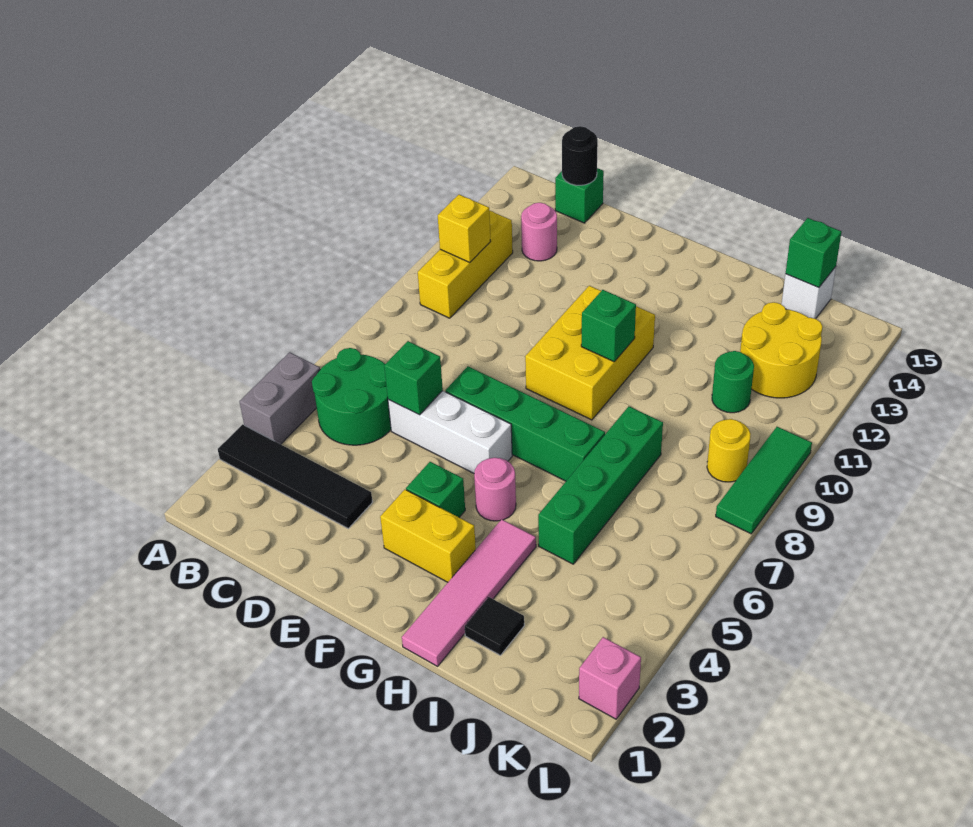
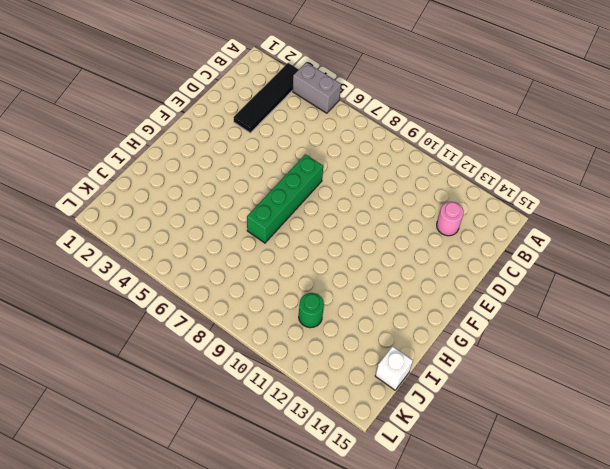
none -> green 2x2 round brick [312,348,391,445]
none -> yellow 1x3 brick [418,211,513,318]
none -> green 1x1 brick [555,168,604,223]

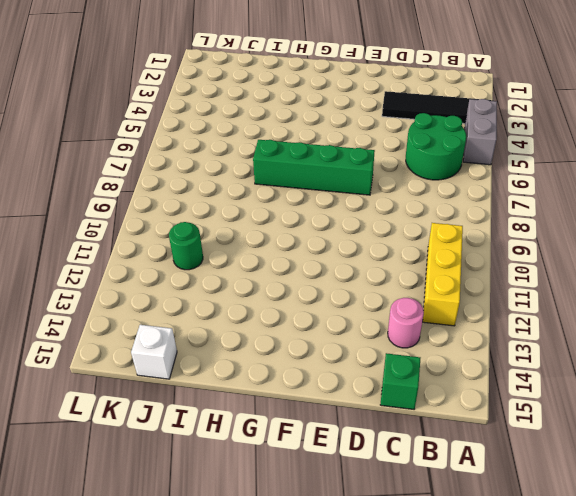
none -> white 1x3 brick [388,391,512,473]
none -> yellow 1x2 brick [380,490,476,582]
none -> green 1x1 brick [406,462,465,517]

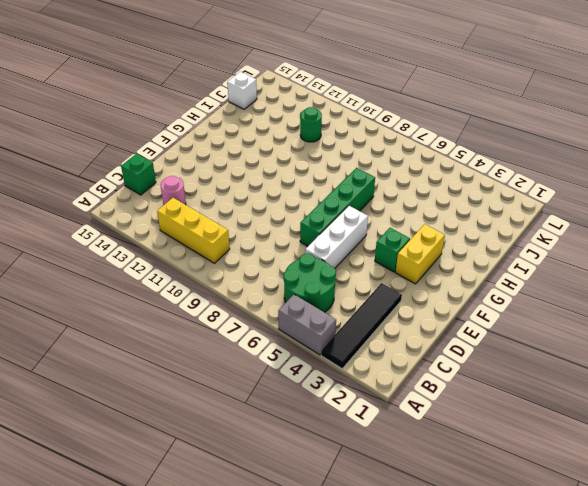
none -> yellow 2x3 brick [525,286,655,420]
none -> pink 1x1 round brick [474,458,516,521]
none -> pink 1x4 tile [402,519,536,666]

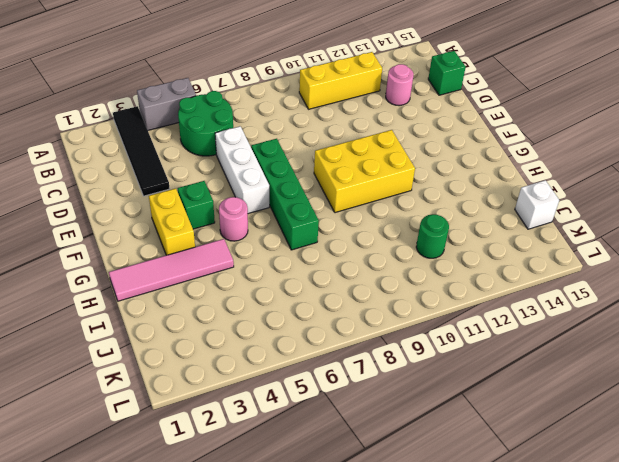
none -> black 1x1 tile [465,597,524,655]
none -> green 1x4 brick [538,406,663,564]
none -> yellow 2x2 round brick [740,302,823,398]

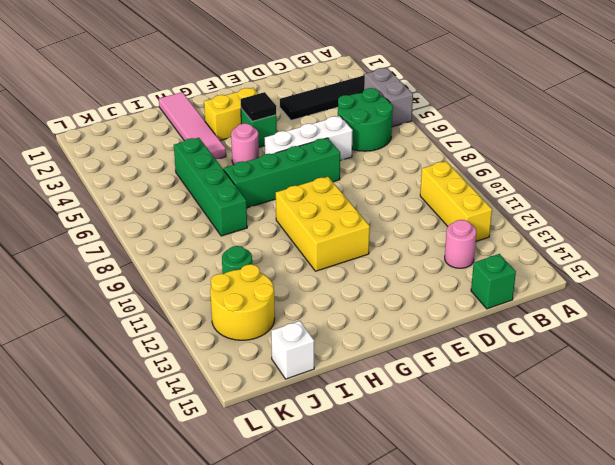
black 1x1 tile [241,92,276,122] -> black 1x1 tile moved to [465,597,524,655]
none -> yellow 1x1 round brick [707,419,751,482]
none -> pink 1x1 brick [579,637,641,719]
none -> green 1x3 tile [716,427,812,534]

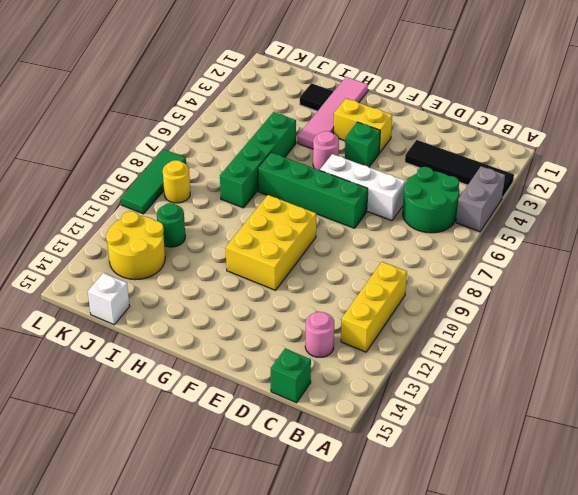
none -> pink 1x1 brick [579,637,641,719]
none -> yellow 1x1 brick [438,195,491,263]
none -> black 1x1 round brick [562,126,598,185]

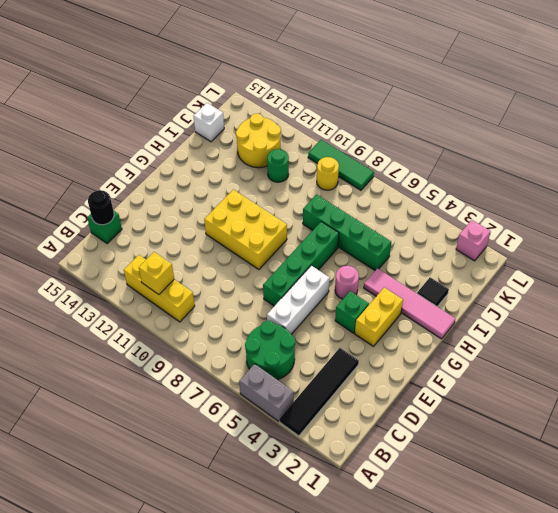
none -> pink 1x1 round brick [521,203,557,261]
none -> green 1x1 brick [384,341,443,415]
none -> green 1x1 brick [581,290,636,362]

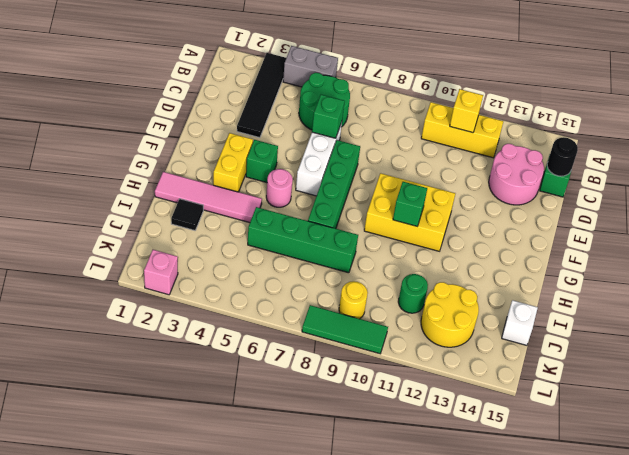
pink 2x2 round brick [489,144,544,205] -> pink 1x1 round brick [521,203,557,261]
none -> green 1x1 brick [786,218,842,288]

